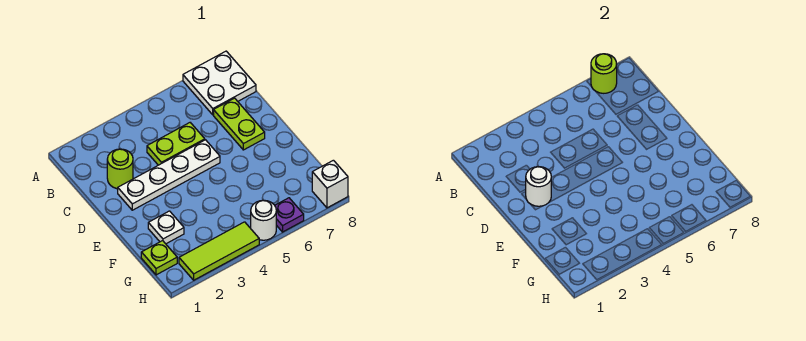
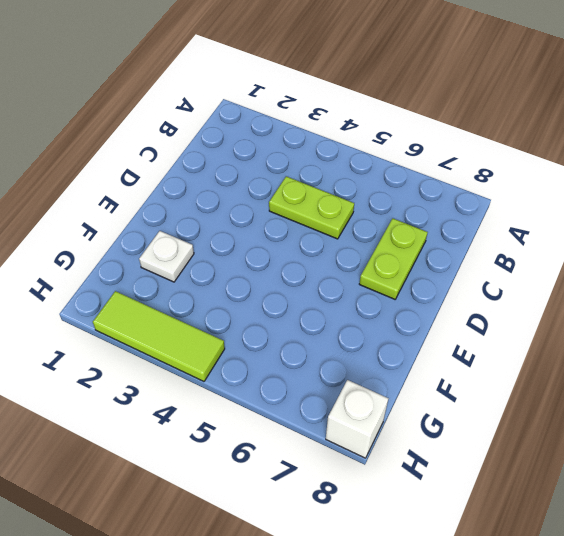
none -> white 2x2 plate [183,51,256,115]
none -> lime 1x1 round brick [107,149,133,189]
none -> white 1x4 plate [118,140,220,210]

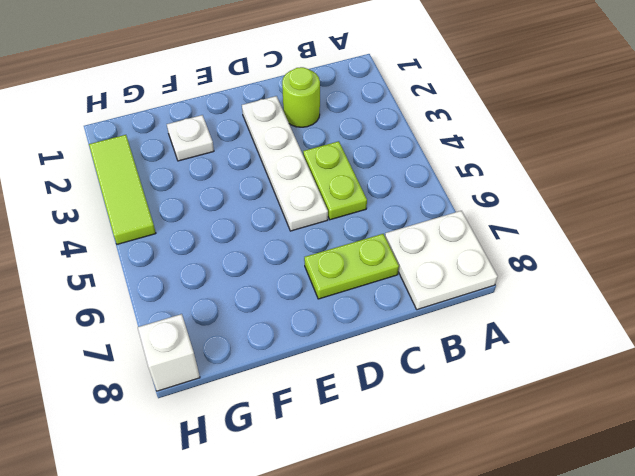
none -> lime 1x1 plate [141,241,177,275]
none -> white 1x1 round brick [251,200,276,240]
none -> purple 1x1 plate [275,198,304,232]

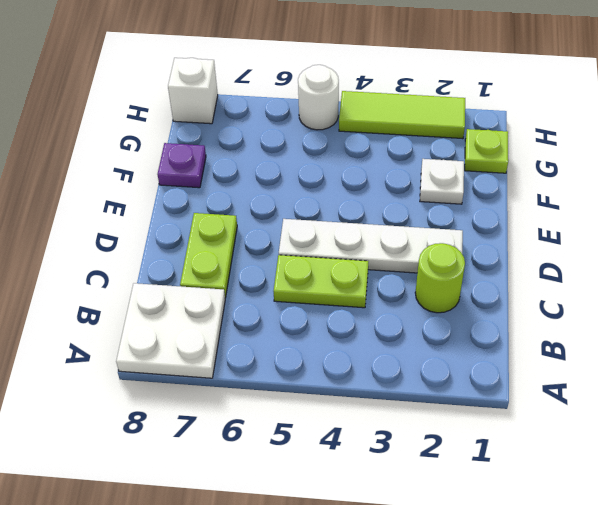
purple 1x1 plate [158,143,206,188] -> purple 1x1 plate moved to [275,198,304,232]
none -> lime 1x1 round brick [591,54,617,93]
none -> white 1x1 round brick [525,167,551,206]

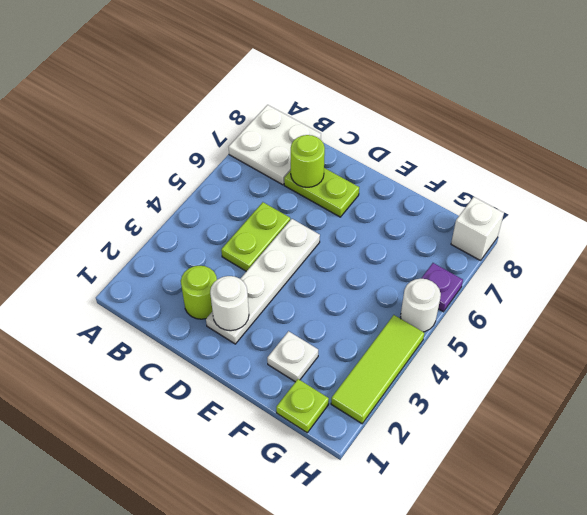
lime 1x1 round brick [291,135,325,187] -> lime 1x1 round brick moved to [591,54,617,93]

